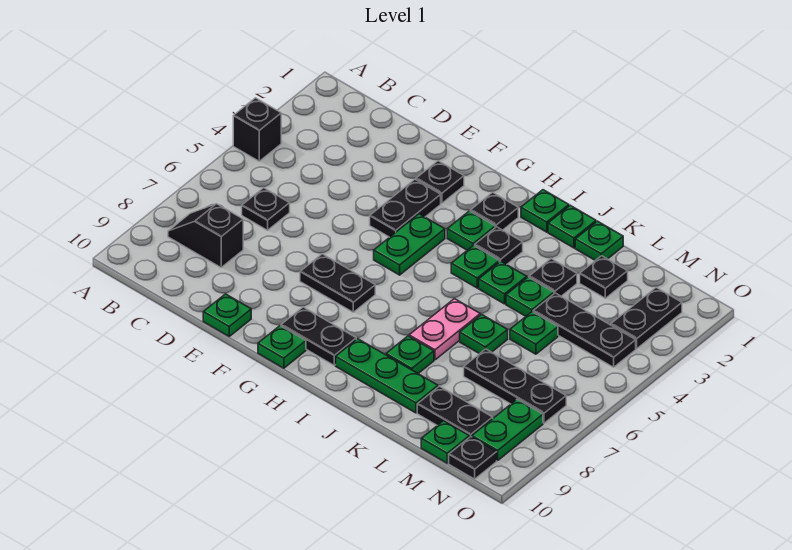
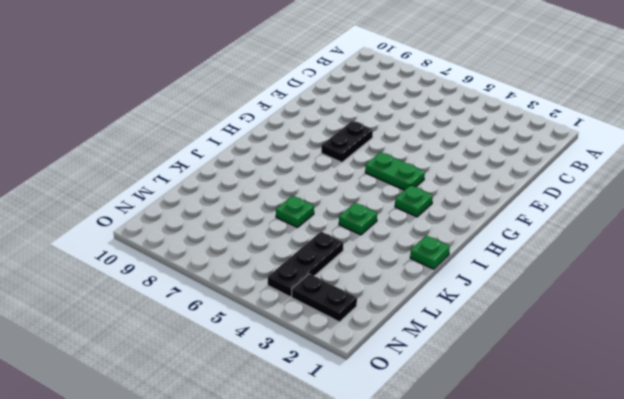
none -> black 1x1 brick [233,98,281,161]
none -> black 1x2 slope [168,204,243,267]
none -> black 1x1 plate [242,188,290,230]
none -> green 1x1 plate [203,294,251,336]

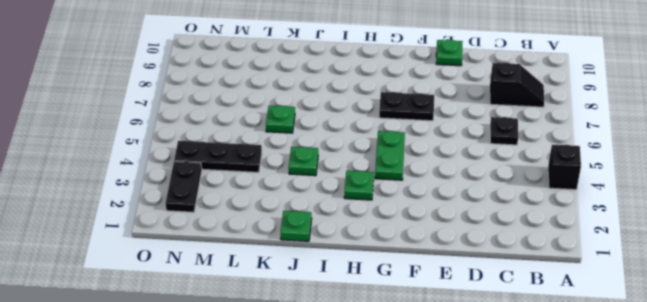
none -> black 1x1 plate [416,161,464,203]
none -> black 1x2 plate [370,180,441,237]
none -> black 1x2 plate [281,307,356,365]
none -> green 1x1 plate [258,326,306,368]

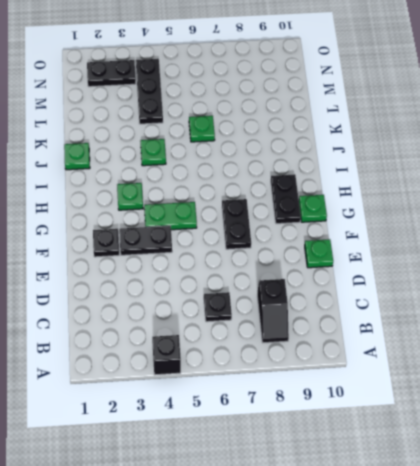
none -> black 1x1 plate [470,192,518,230]
none -> green 1x1 plate [521,190,569,232]
none -> black 1x1 plate [475,227,523,265]
none -> green 1x1 plate [451,245,499,288]

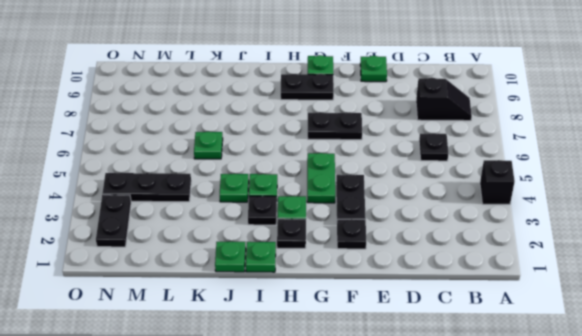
none -> green 1x3 plate [336,339,438,413]
none -> pink 1x2 plate [409,299,480,360]
none -> green 1x1 plate [386,336,434,373]
none -> green 1x1 plate [575,221,623,260]

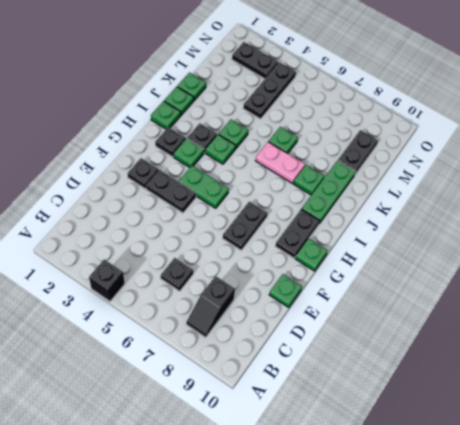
none -> black 1x1 plate [529,259,577,296]
none -> green 1x1 plate [506,277,554,316]
none -> black 1x1 plate [580,256,628,298]
none -> green 1x1 plate [510,312,558,354]

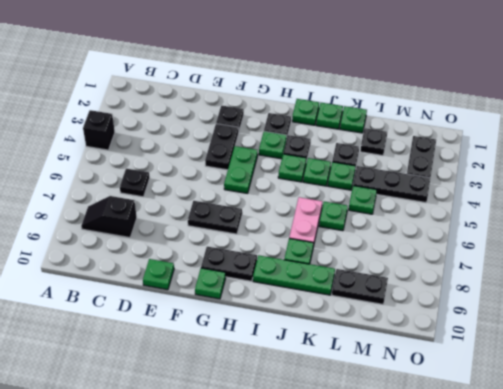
none -> black 1x3 plate [464,349,566,423]
none -> green 1x1 plate [421,421,469,463]
none -> green 1x2 plate [472,399,543,460]
none -> black 1x1 plate [449,437,497,479]

